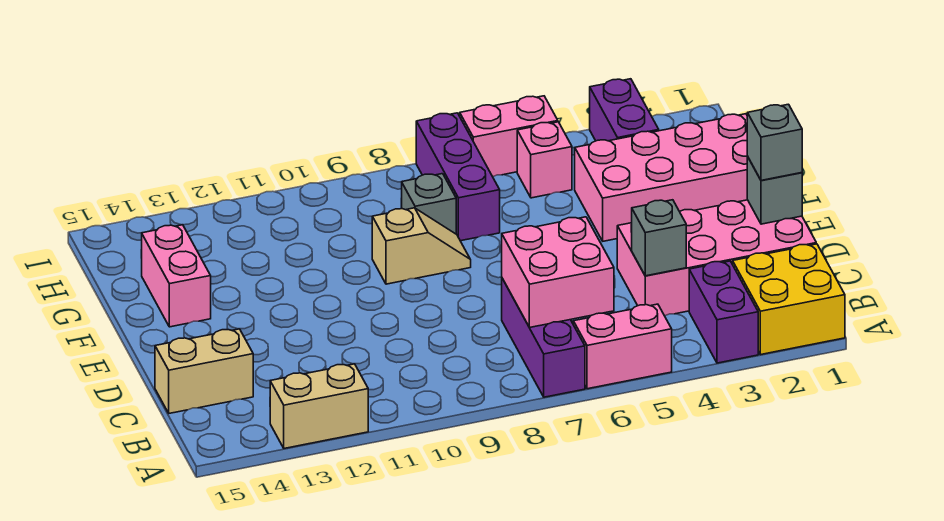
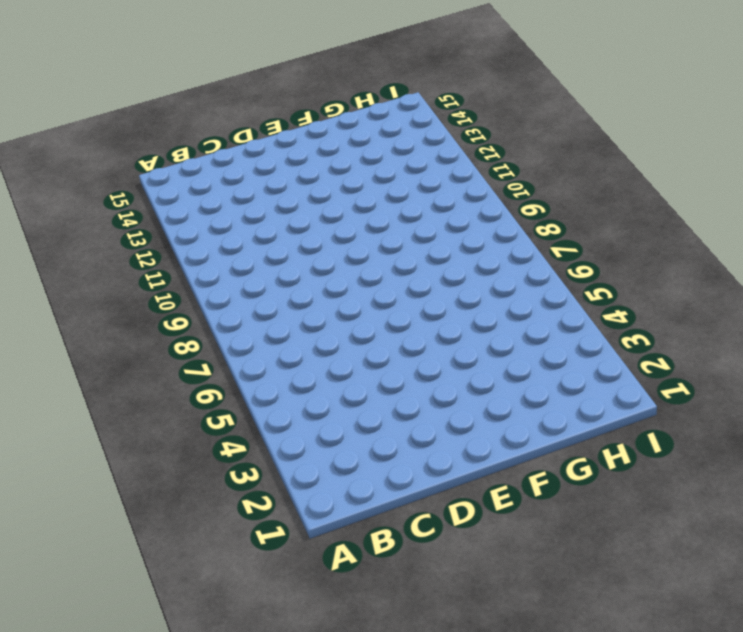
none -> yellow 2x2 brick [733,244,845,355]
none -> purple 1x2 brick [689,261,758,363]
none -> pink 1x2 brick [573,304,672,389]

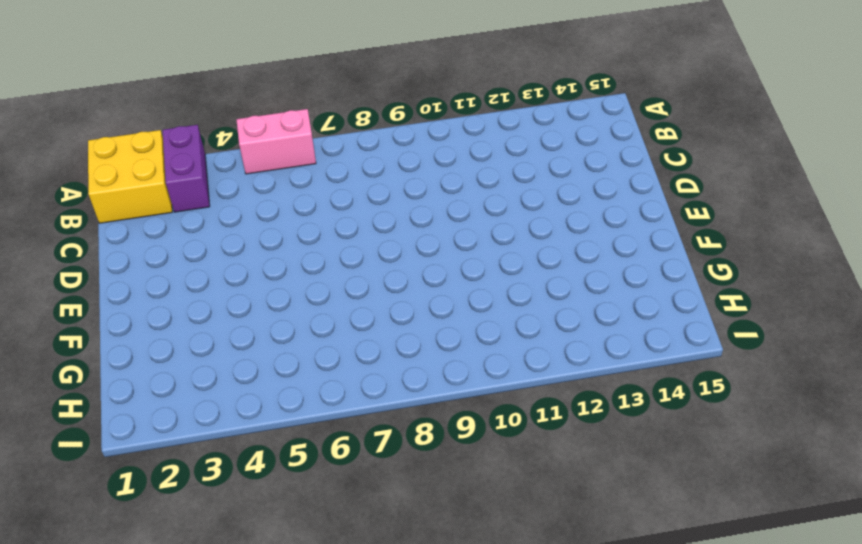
none -> purple 1x3 brick [502,278,585,397]
none -> tan 1x2 brick [270,364,368,448]
none -> pink 2x4 brick [617,200,816,316]

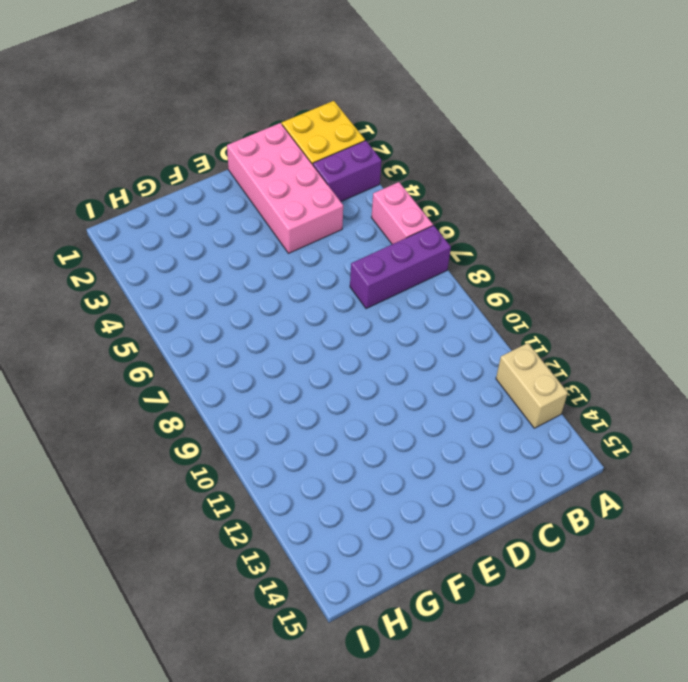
none -> tan 1x2 brick [155,329,253,413]
none -> pink 2x4 brick [575,114,747,241]
none -> tan 1x2 slope [372,208,471,284]

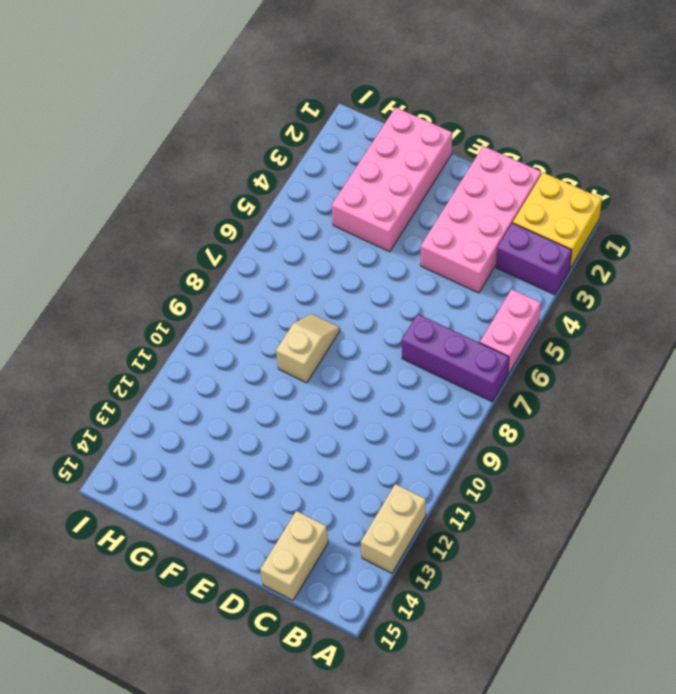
none -> pink 1x2 brick [142,225,211,327]
none -> purple 1x3 brick [416,113,500,241]
none -> grey 1x1 brick [401,174,456,234]

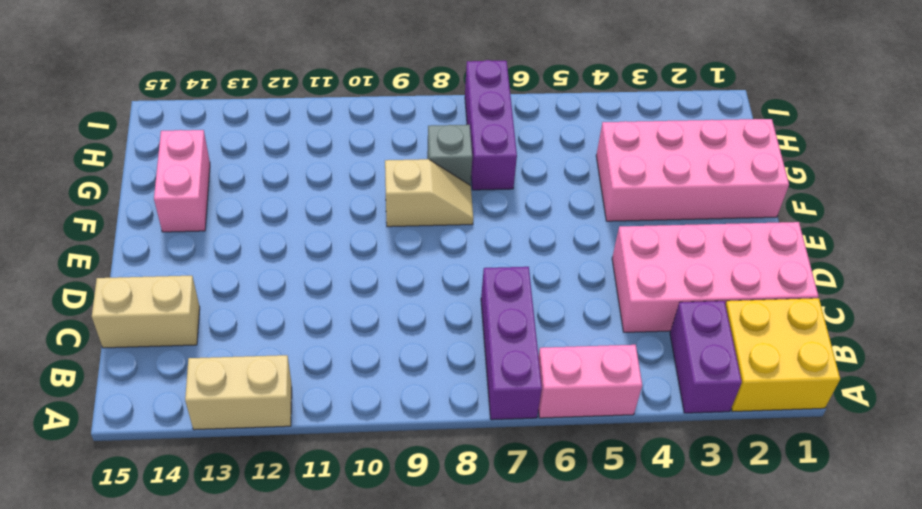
none -> purple 1x2 brick [590,79,659,141]
none -> pink 1x1 brick [517,122,572,198]
none -> pink 1x2 brick [460,96,558,177]

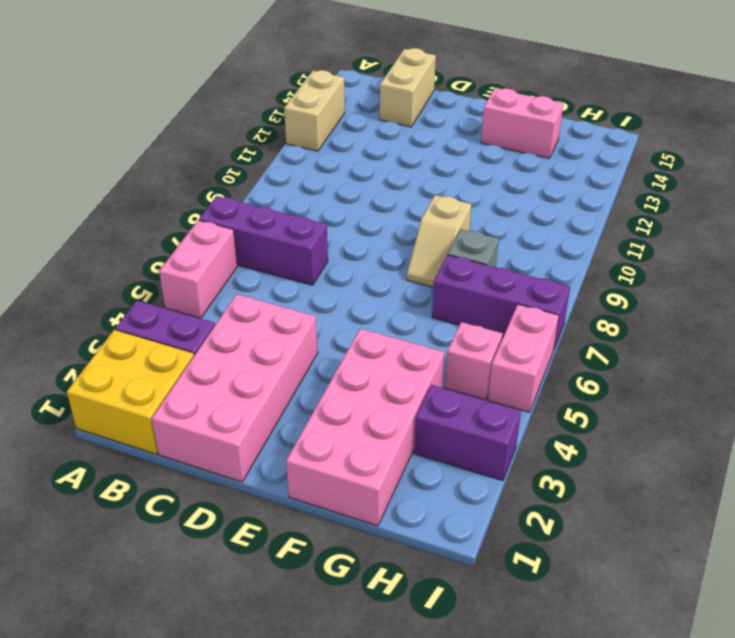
none -> pink 2x2 brick [502,217,614,328]
none -> grey 1x1 brick [632,200,686,276]
none -> grey 1x1 brick [747,156,802,224]

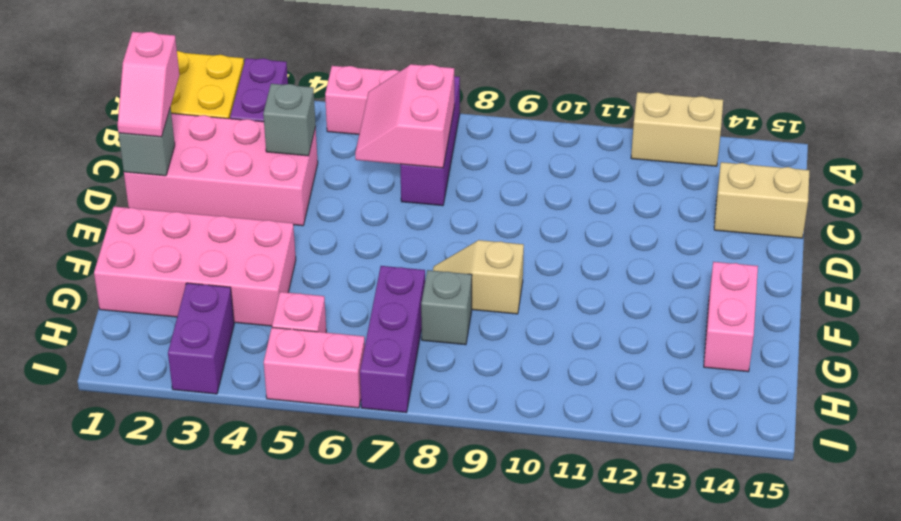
pink 2x2 slope [355,64,454,168] -> pink 2x2 brick [502,217,614,328]
pink 1x2 slope [118,32,179,137] -> grey 1x1 brick [747,104,802,180]

